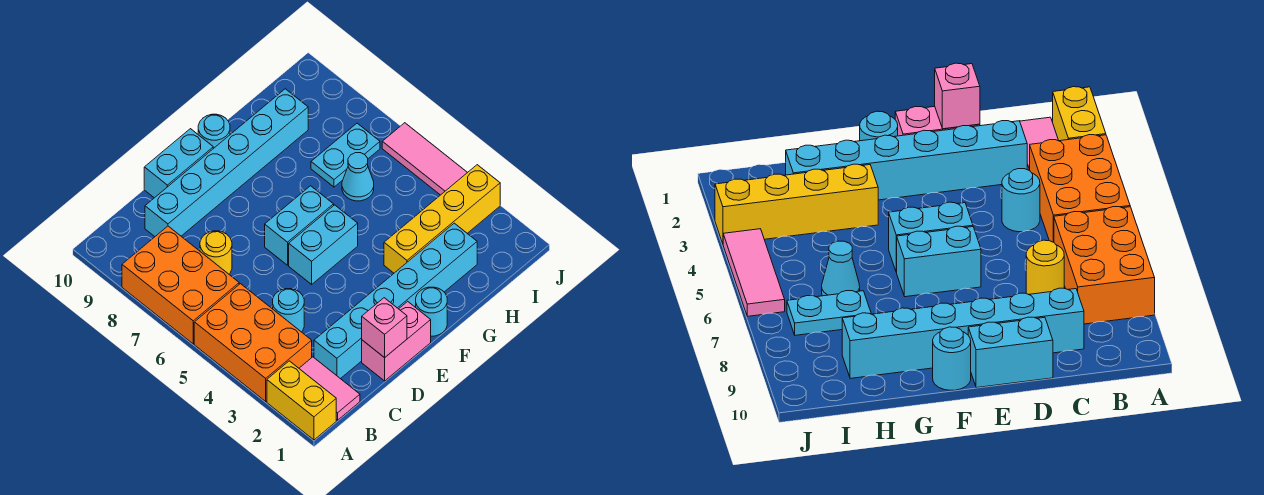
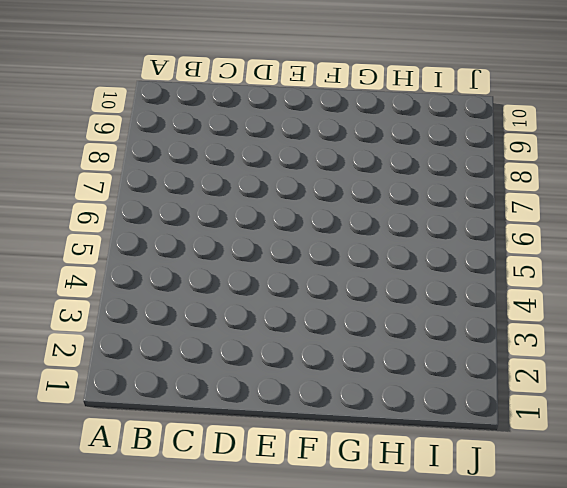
none -> yellow 1x2 brick [267,361,336,440]
none -> orange 2x3 brick [194,284,312,401]
none -> orange 2x3 brick [122,226,239,344]

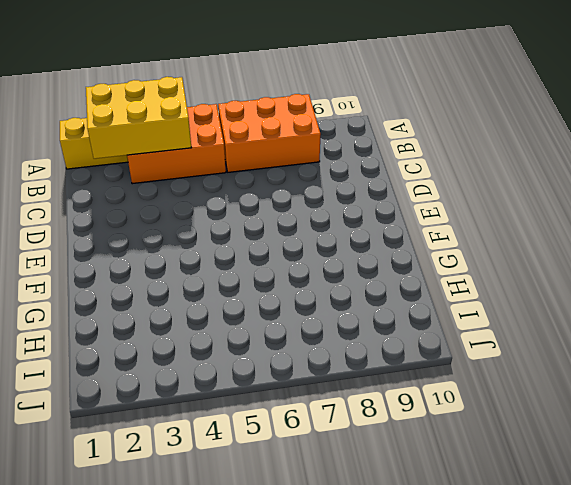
yellow 2x3 brick [86,77,191,159] -> none
none -> pink 1x2 tile [299,357,360,420]
none -> cyan 1x6 brick [314,223,477,379]
none -> cyan 1x1 round brick [273,289,304,332]

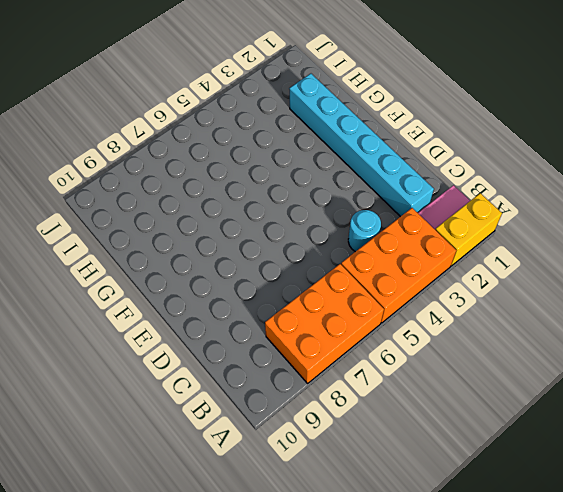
none -> yellow 1x1 round brick [200,231,232,274]
none -> cyan 1x6 brick [145,89,308,237]
none -> pink 1x2 brick [362,301,431,381]

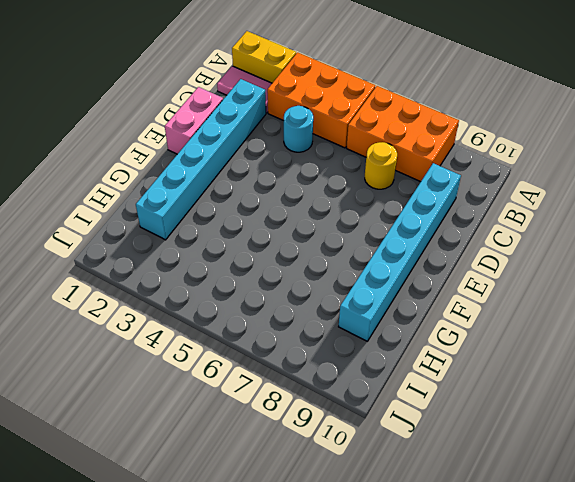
none -> cyan 1x2 brick [144,129,213,198]
none -> cyan 1x2 brick [289,205,358,284]
none -> cyan 1x2 brick [265,186,334,265]

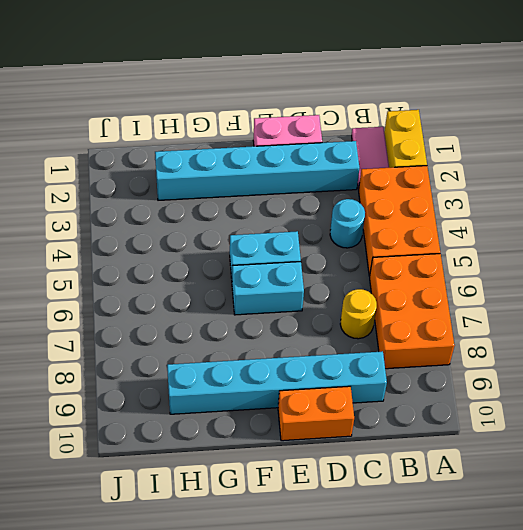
orange 1x2 brick [278,386,354,441] -> cyan 1x2 brick [144,129,213,198]
none -> cyan 1x1 round brick [416,287,447,336]
none -> cyan 1x1 round brick [198,114,230,149]
none -> yellow 1x4 brick [384,165,500,273]

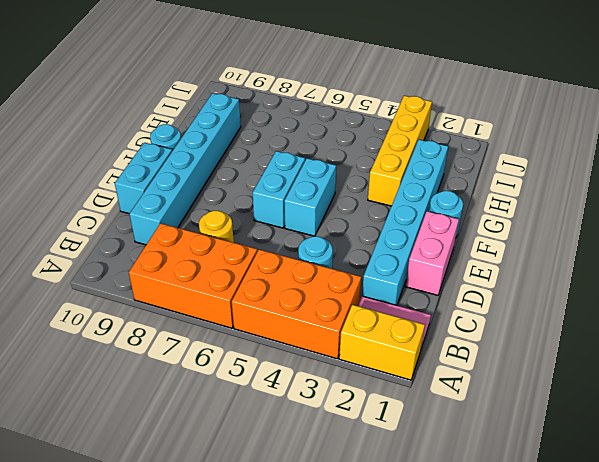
none -> cyan 1x1 cone [342,153,374,201]
none -> cyan 1x2 plate [311,123,380,187]
none -> pink 1x3 tile [382,123,468,195]

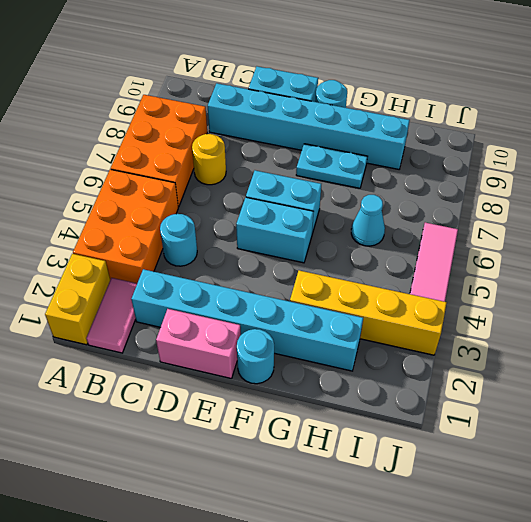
cyan 1x2 plate [296,144,368,188] -> cyan 1x2 plate moved to [311,123,380,187]
none -> pink 1x1 brick [362,298,407,358]

